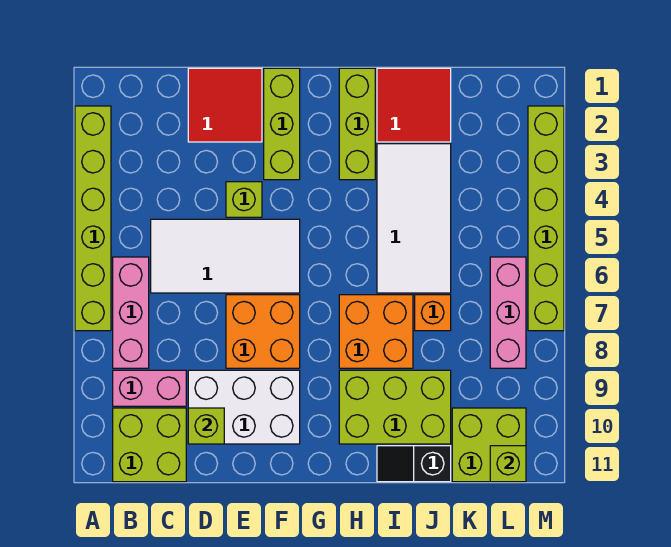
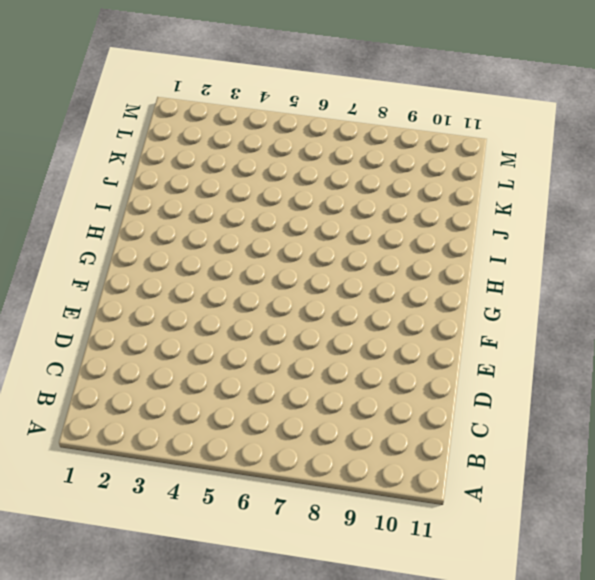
none -> lime 1x6 brick [75,106,111,331]
none -> pink 1x3 brick [113,257,149,368]
none -> pink 1x2 brick [113,370,186,406]

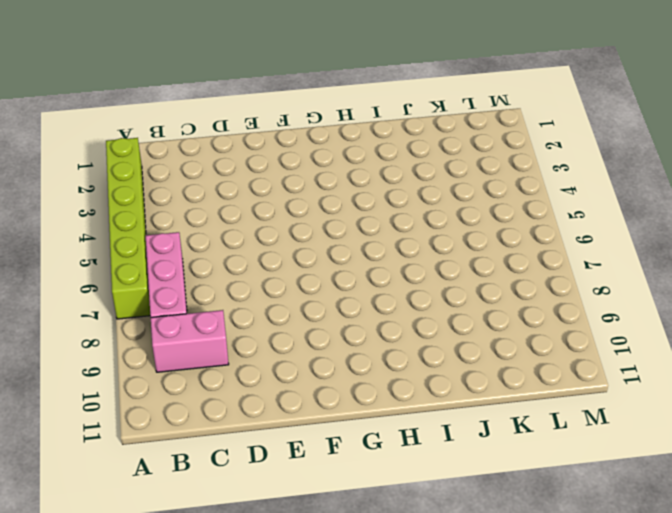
none -> lime 2x2 brick [113,408,186,482]
none -> white 2x4 tile [151,219,300,293]
none -> red 2x2 tile [188,68,262,142]

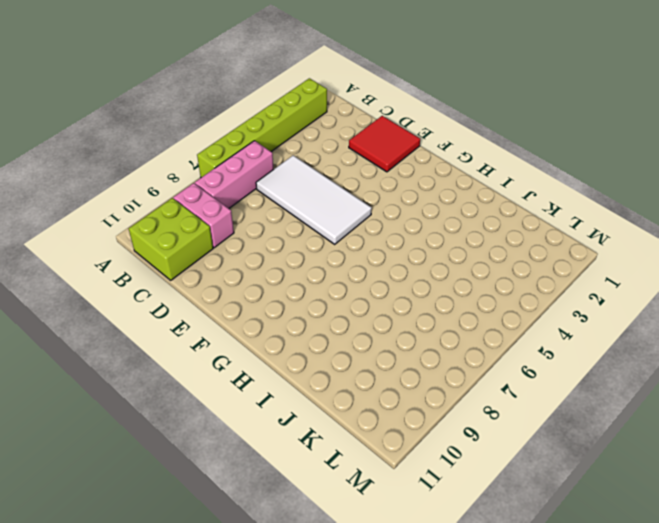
none -> white 2x3 brick [188,370,300,444]
none -> lime 1x1 brick [226,182,262,217]
none -> orange 2x2 brick [226,295,300,368]

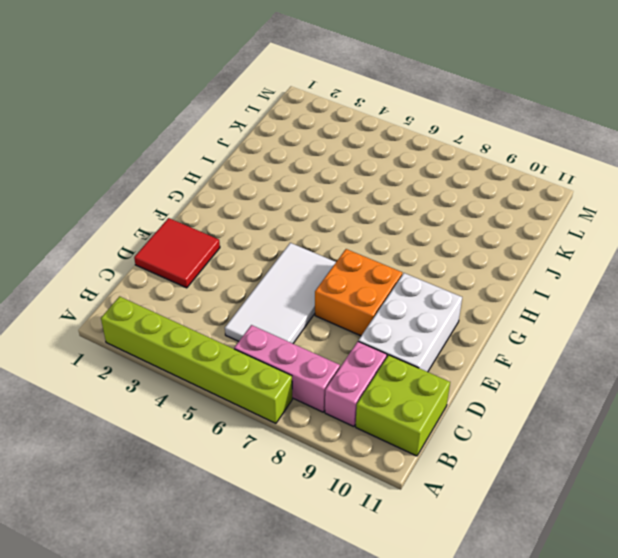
none -> lime 1x1 brick [226,182,262,217]
none -> lime 1x3 brick [264,68,300,180]
none -> lime 1x3 brick [339,68,375,180]

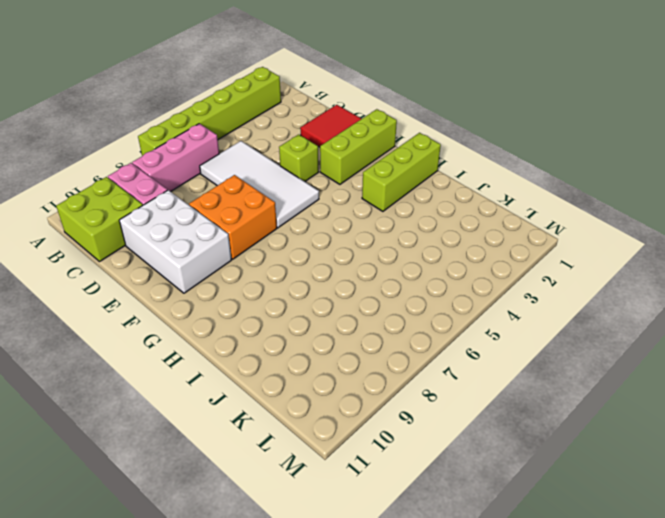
none -> orange 2x2 brick [339,295,413,368]
none -> lime 2x3 brick [339,370,451,444]
none -> red 2x2 tile [377,68,451,142]

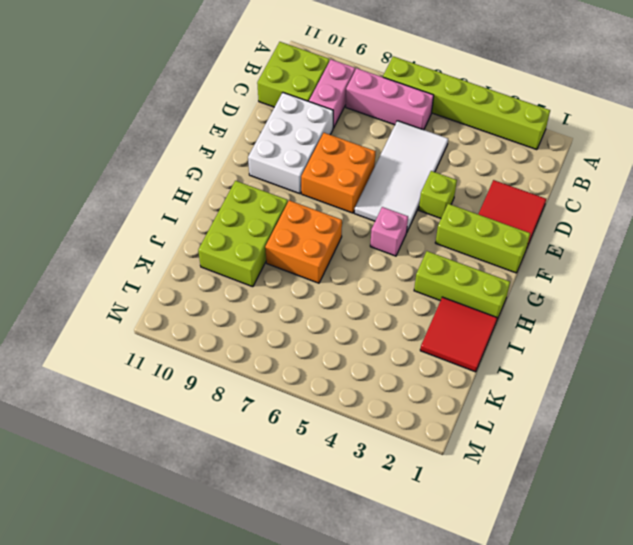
pink 1x1 brick [370,207,408,256] -> none
none -> white 2x4 tile [377,144,451,293]
none -> black 1x2 slope [377,446,451,482]
none -> orange 1x1 brick [415,295,451,331]

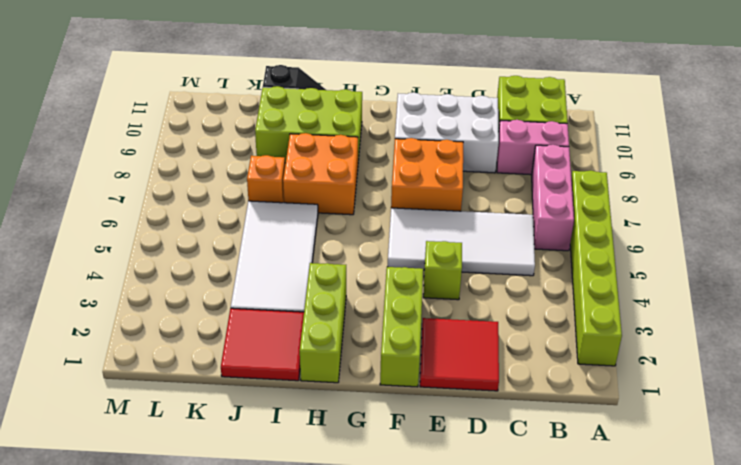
none -> lime 2x2 brick [452,408,526,482]
none -> pink 1x3 brick [490,257,526,368]
none -> lime 1x6 brick [528,106,564,331]

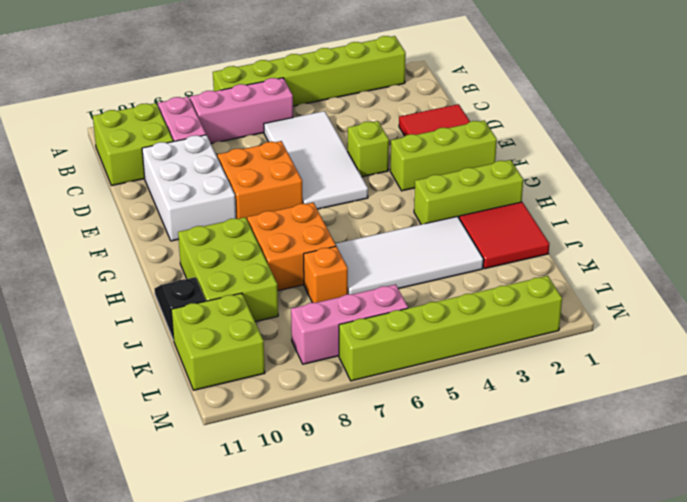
none -> lime 1x1 brick [188,408,224,444]
none -> lime 1x1 brick [490,446,526,482]

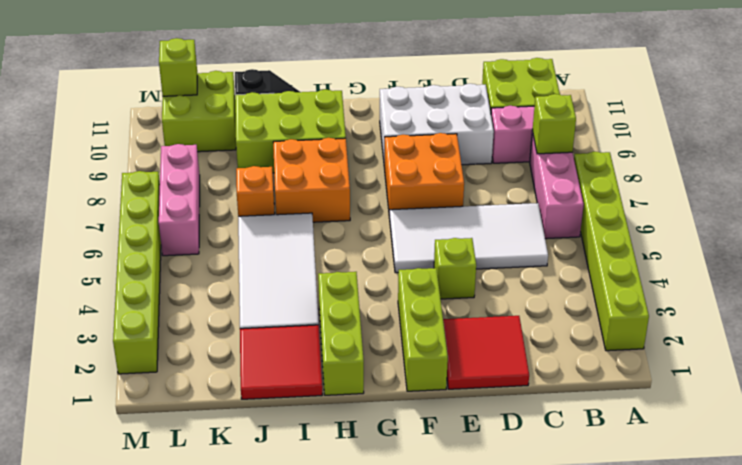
lime 1x1 brick [533,94,576,154] -> lime 1x1 brick moved to [188,408,224,444]

